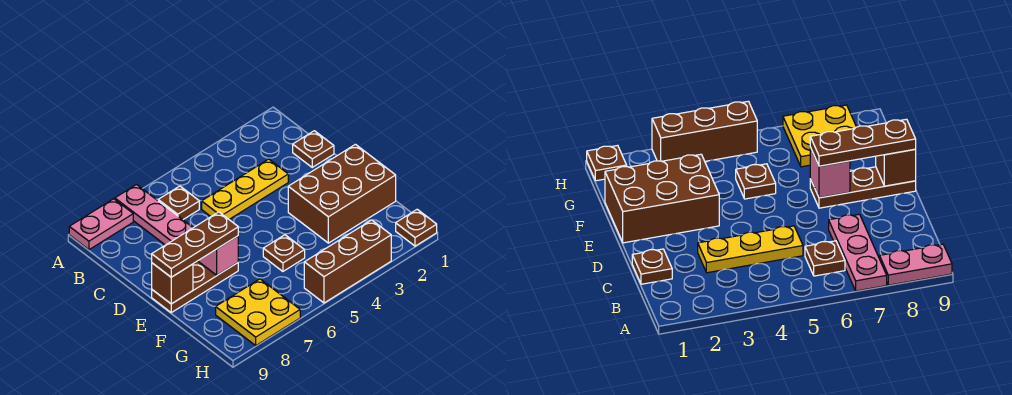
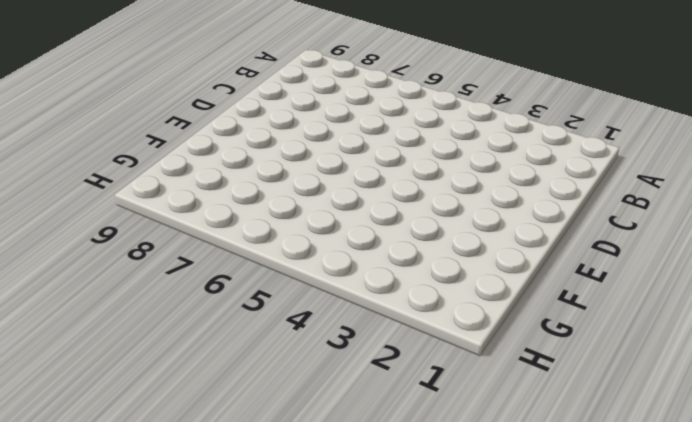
none -> pink 1x3 plate [115,185,193,245]
none -> pink 1x2 plate [69,199,133,250]
none -> brown 1x1 plate [158,186,199,220]

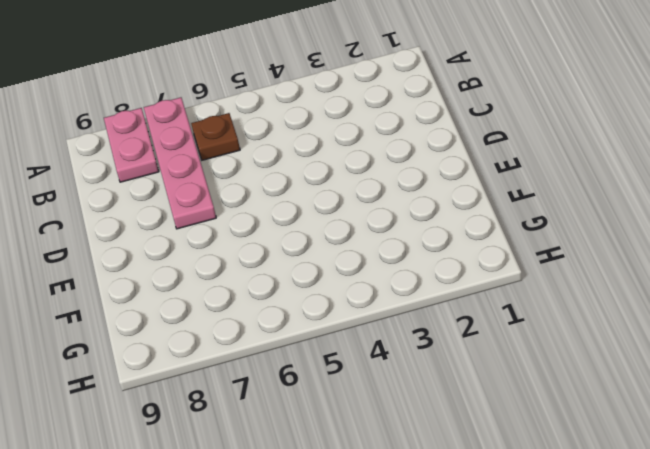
pink 1x4 plate [144,97,216,229] -> pink 1x3 plate [115,185,193,245]
pink 1x2 plate [104,108,159,182] -> pink 1x2 plate turned to [69,199,133,250]
none -> brown 1x1 plate [293,131,334,167]
none -> yellow 1x3 plate [202,159,288,219]
none -> brown 2x3 brick [288,144,396,243]

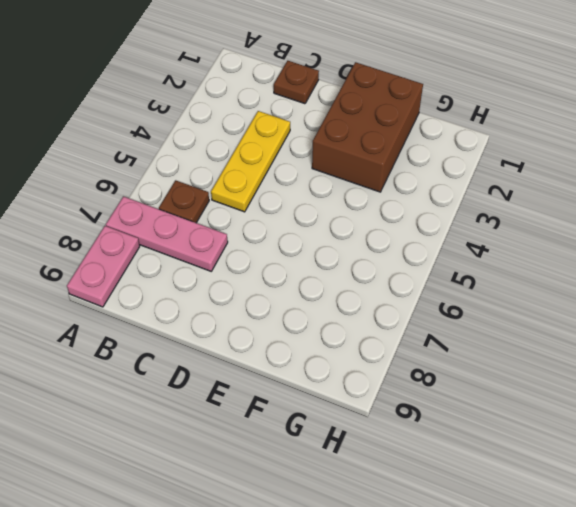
none -> brown 1x3 plate [152,261,238,312]
none -> brown 1x1 plate [263,235,305,271]
none -> yellow 2x2 plate [216,279,300,345]

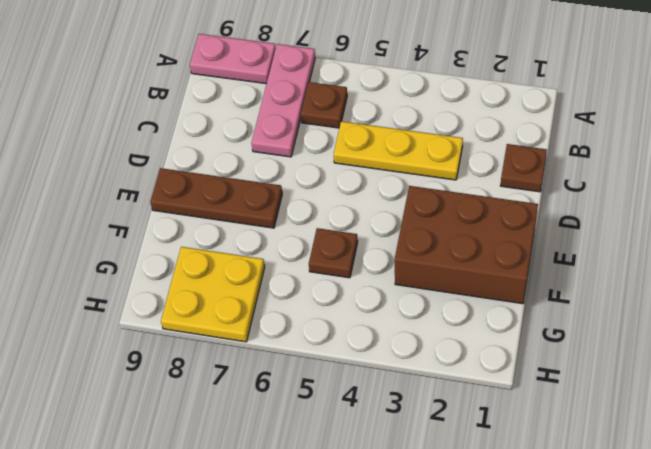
none -> brown 1x1 plate [396,209,437,246]
none -> brown 1x3 brick [304,220,391,303]
none -> pink 1x1 brick [198,236,238,275]

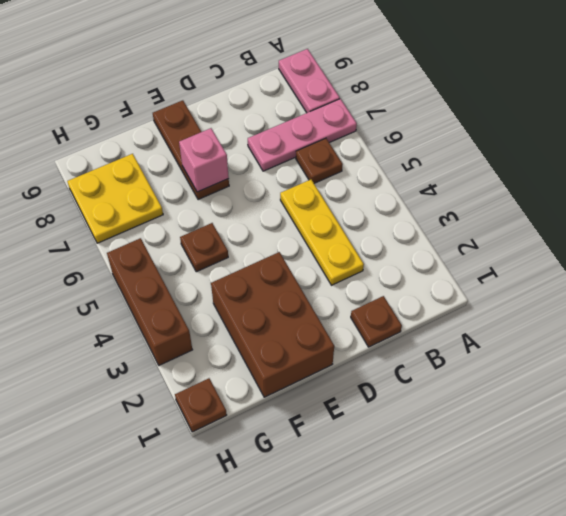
none -> brown 1x1 brick [152,263,193,304]
none -> brown 1x3 plate [152,212,238,277]

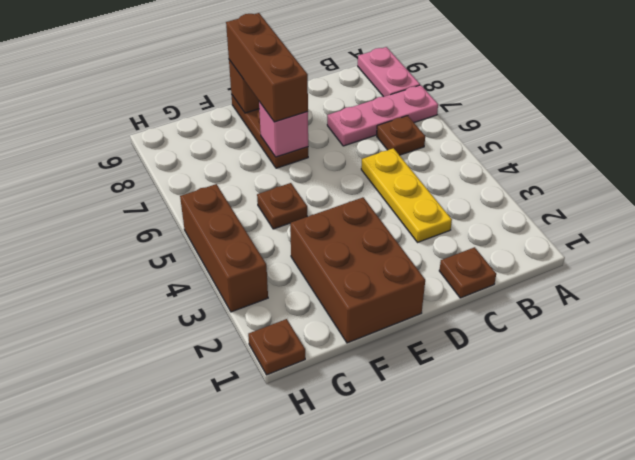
brown 1x3 brick [226,13,308,122] -> brown 1x3 plate [152,212,238,277]
none -> yellow 2x2 plate [216,279,300,345]

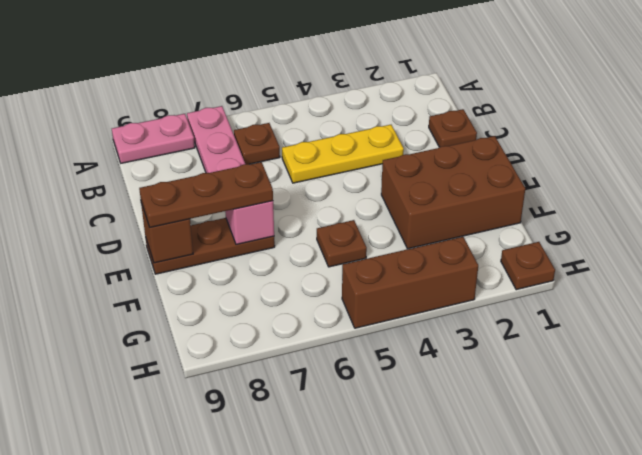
none -> yellow 2x2 plate [216,279,300,345]

